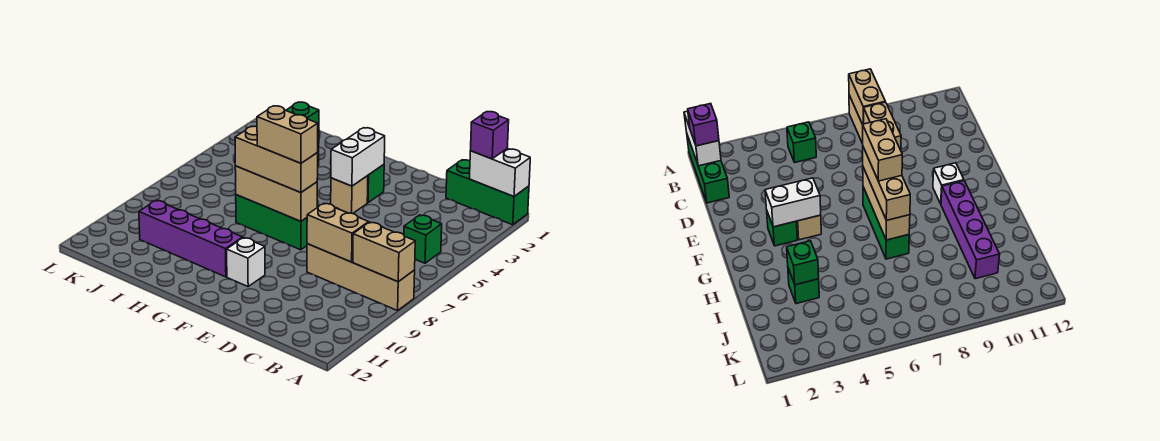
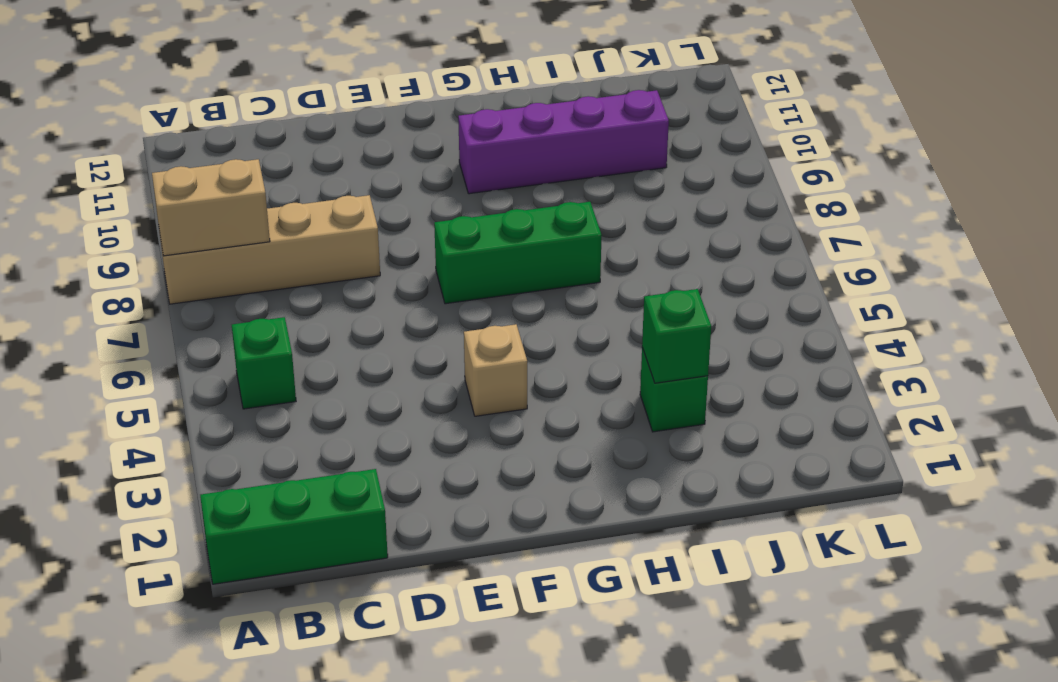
none -> green 1x1 brick [367,165,384,203]
none -> white 1x1 brick [227,238,265,286]
none -> white 1x2 brick [469,148,530,196]

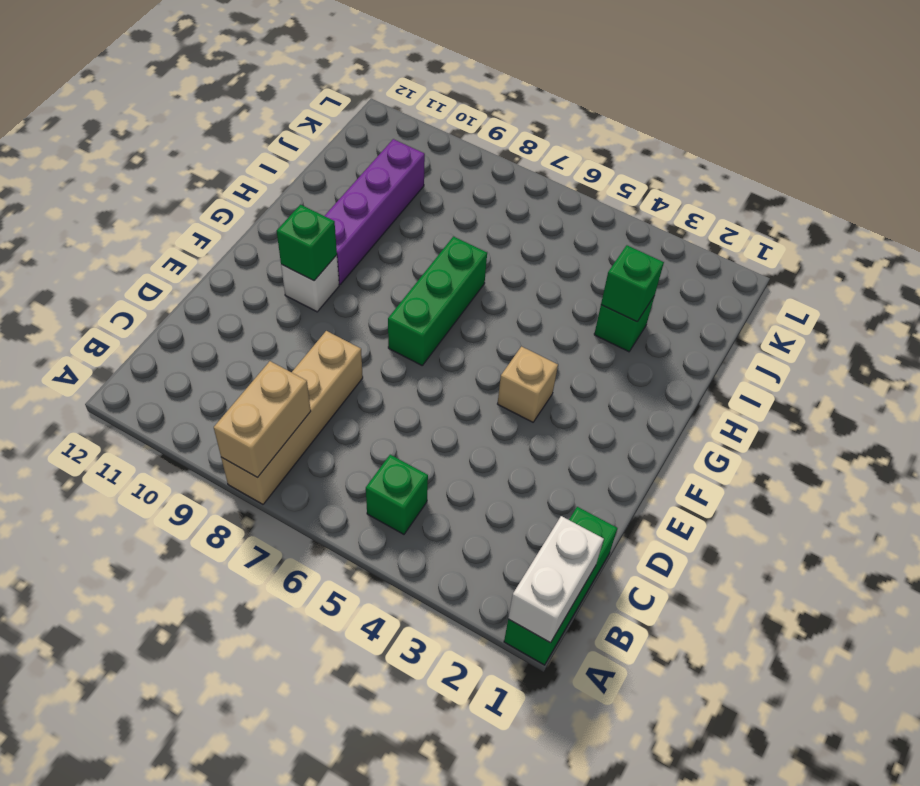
green 1x1 brick [277,205,337,281] -> green 1x1 brick moved to [367,165,384,203]
none -> tan 1x2 brick [307,203,369,262]
none -> white 1x2 brick [331,128,385,186]
none -> tan 1x3 brick [235,166,317,221]

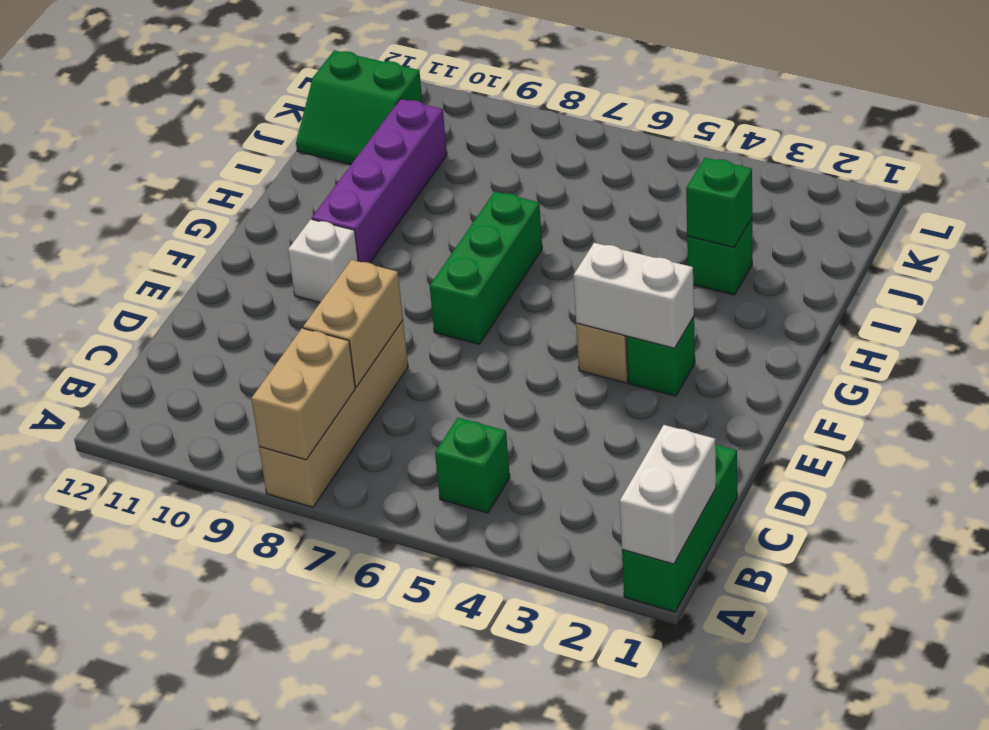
green 2x2 slope [296,50,423,164] -> none
none -> tan 1x3 brick [235,166,317,221]
none -> purple 1x1 brick [471,112,509,159]
none -> tan 1x3 brick [235,126,318,193]

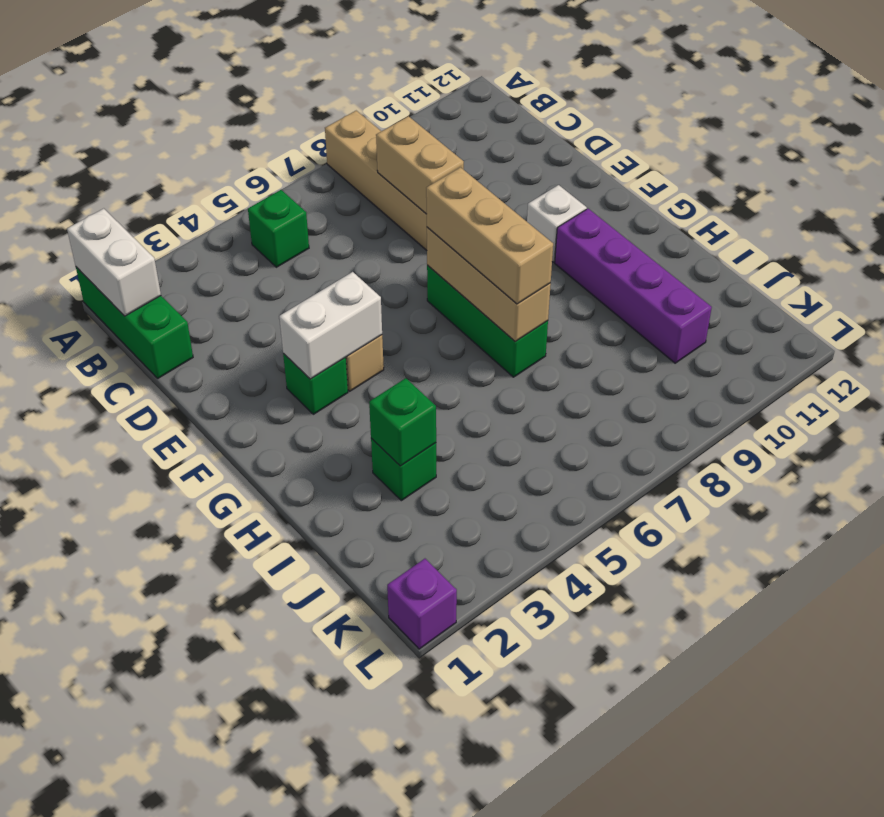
purple 1x1 brick [387,559,457,649] -> purple 1x1 brick moved to [471,112,509,159]
none -> tan 1x2 brick [353,222,415,282]
none -> tan 1x2 brick [257,106,318,163]

